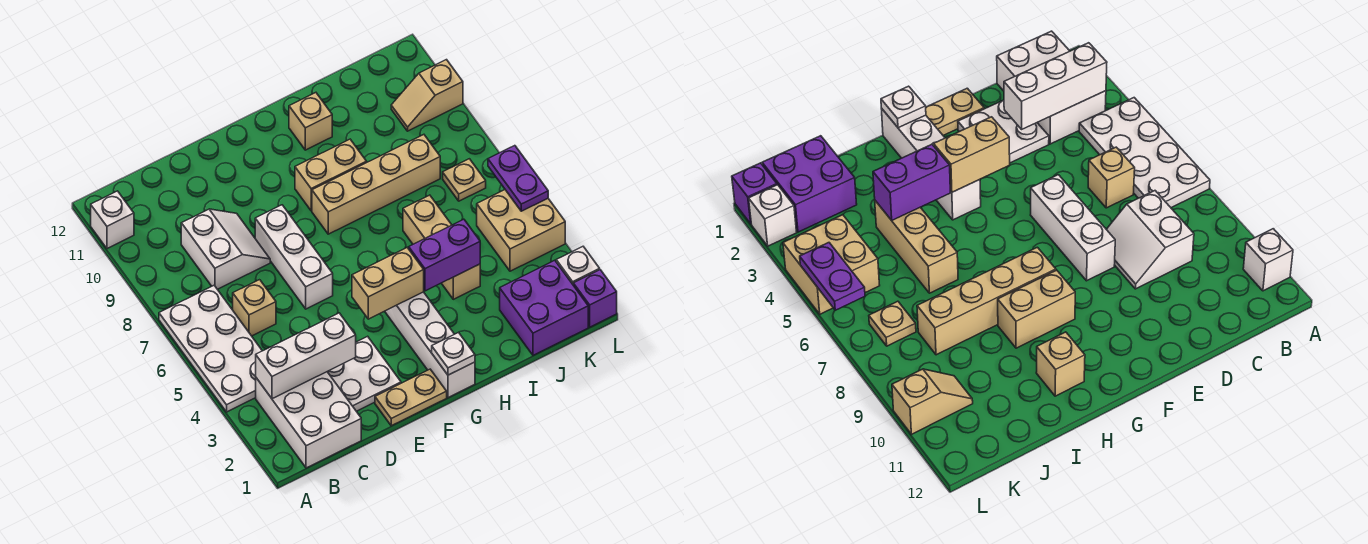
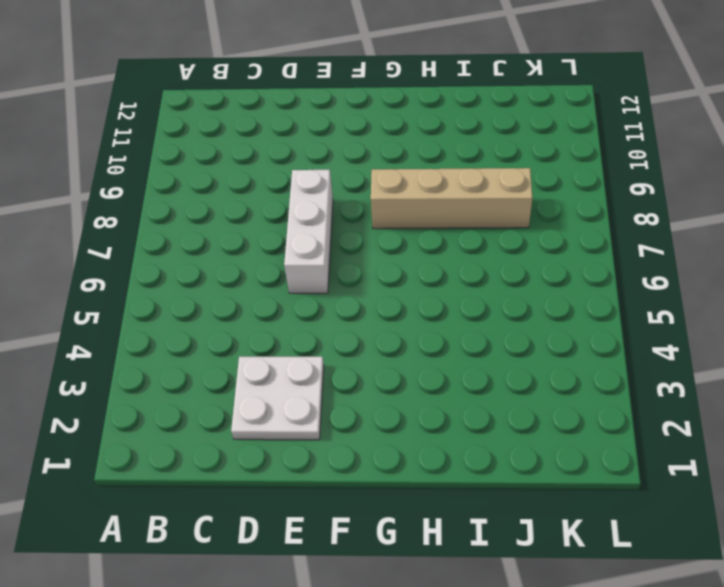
none -> white 2x4 plate [159,286,262,412]
none -> white 1x1 brick [91,191,134,248]
none -> white 2x3 brick [256,372,361,468]

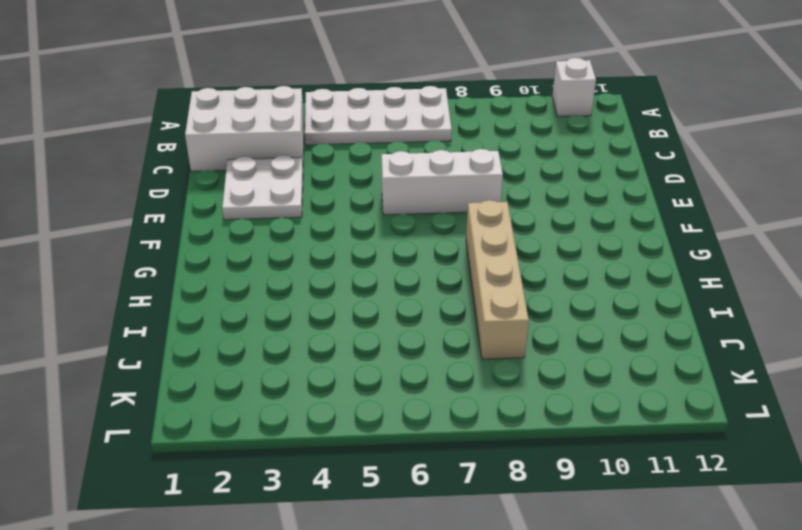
none -> tan 1x1 brick [233,280,276,336]
none -> white 2x2 slope [181,209,270,289]
none -> tan 1x2 plate [375,369,447,426]

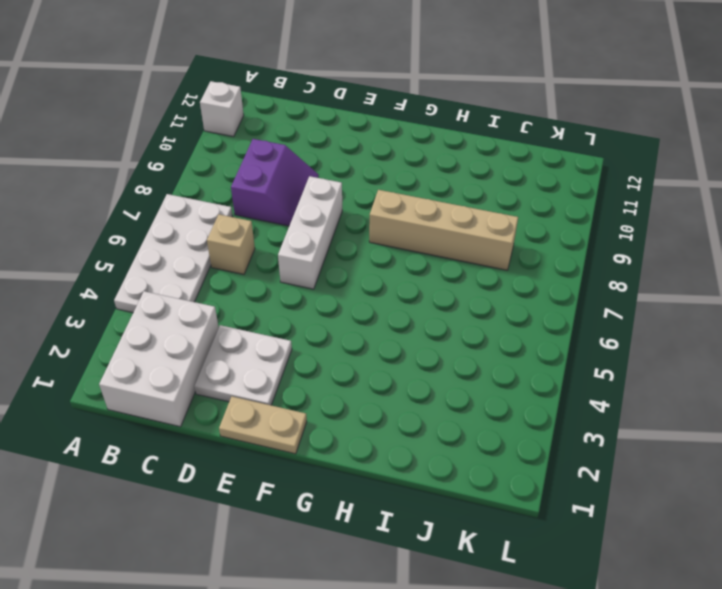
purple 2x2 slope [231,139,319,226] -> white 2x2 slope [181,209,270,289]
none -> white 1x4 brick [385,292,475,398]
none -> tan 1x2 brick [295,139,367,211]
none -> tan 1x1 brick [289,93,332,150]

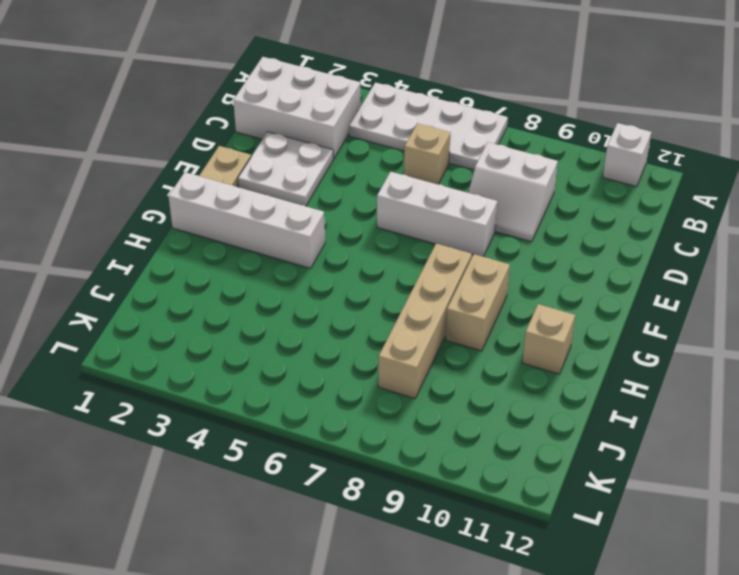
none -> tan 1x3 brick [403,195,480,299]
none -> purple 2x2 brick [500,260,588,355]
none -> tan 2x2 brick [477,190,565,271]

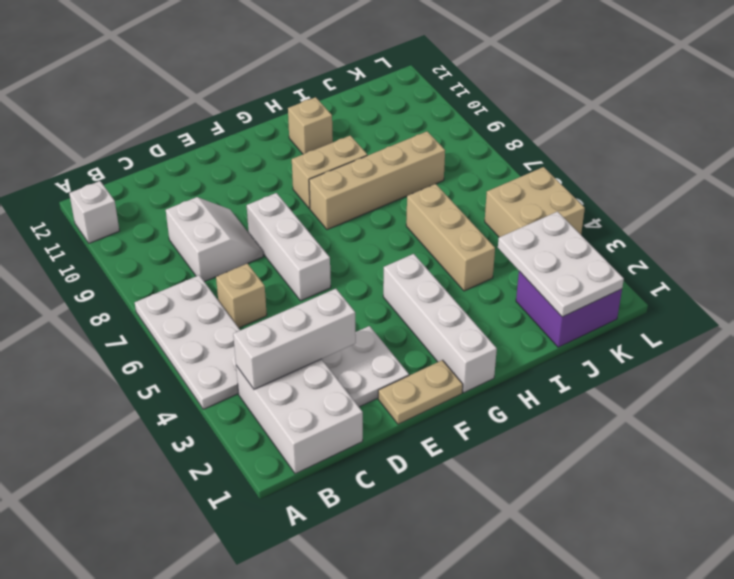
white 2x3 plate [498,212,624,317] -> none
none -> tan 1x1 plate [443,159,486,201]
none -> tan 1x2 slope [391,60,463,131]
none -> purple 1x1 brick [573,270,617,327]

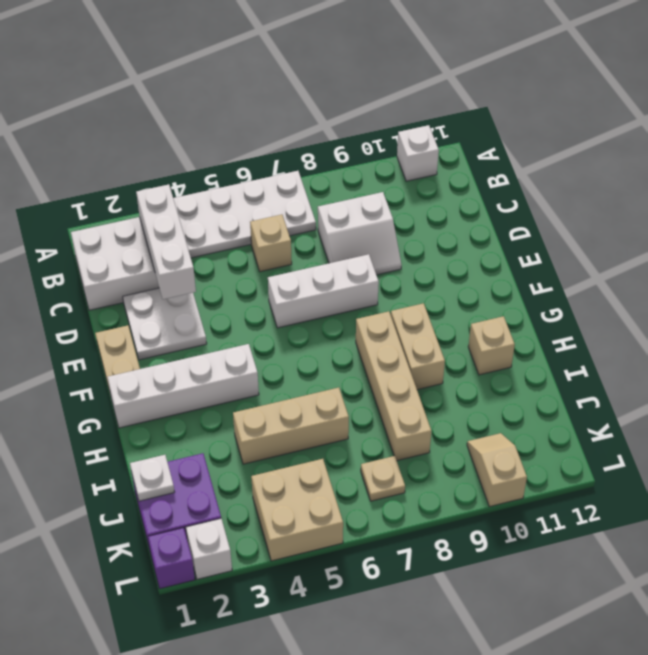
white 1x1 plate [130,455,174,501] -> white 1x1 plate moved to [432,332,475,375]
none -> tan 1x2 brick [352,248,424,319]
none -> purple 1x2 brick [409,219,480,291]
none -> purple 1x2 plate [488,146,548,211]

